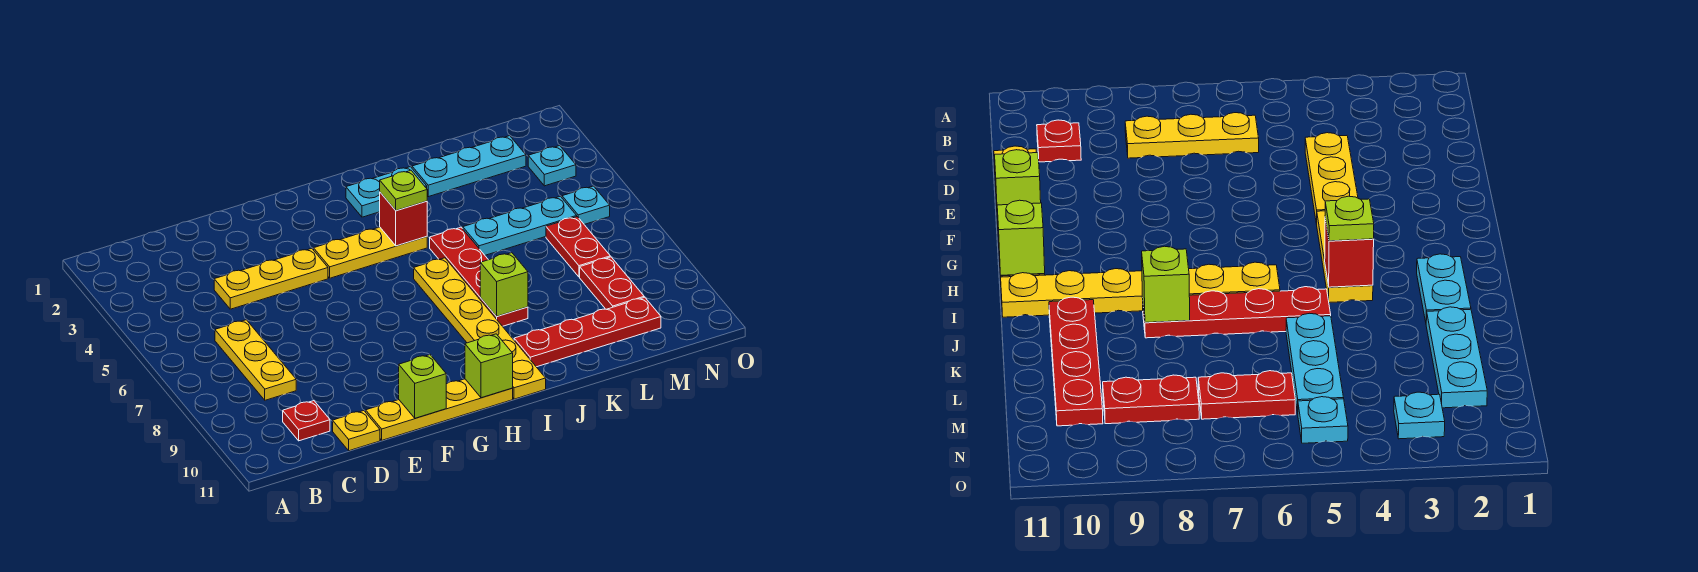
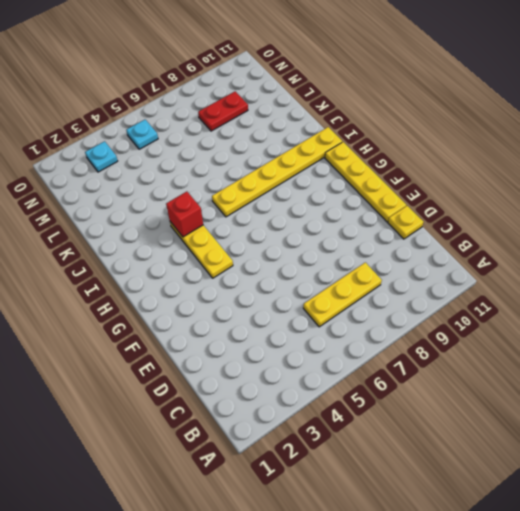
none -> red 1x1 plate [283,401,330,441]
none -> yellow 1x3 plate [214,248,328,309]
none -> cyan 1x2 plate [346,167,427,217]

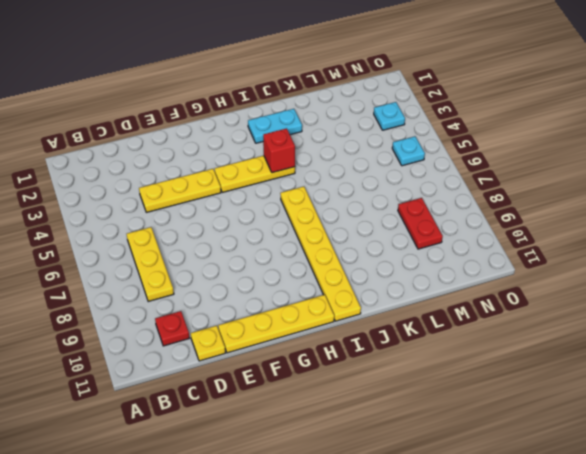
none -> red 1x4 plate [430,227,528,326]
none -> red 1x4 plate [514,297,661,367]
none -> cyan 1x3 plate [412,136,526,197]

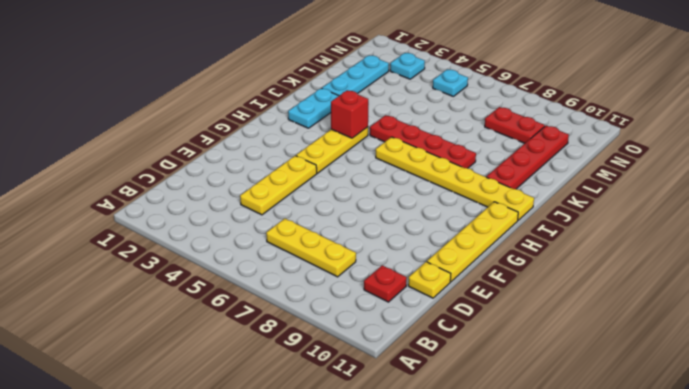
none -> cyan 1x3 plate [463,196,577,255]
none -> red 1x2 plate [546,217,610,277]
none -> lime 1x1 brick [399,355,446,418]

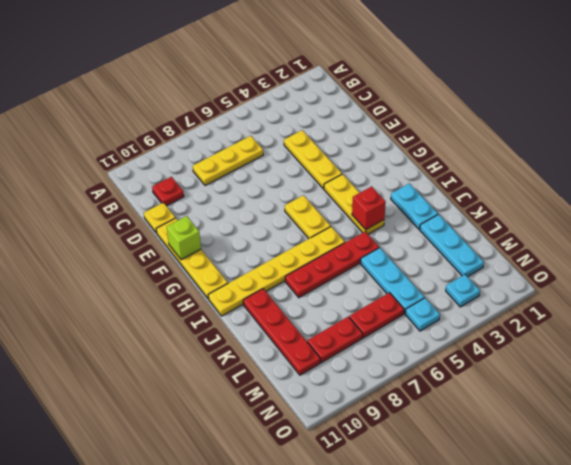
yellow 1x2 plate [285,195,331,239] -> none
none -> lime 1x1 brick [465,334,513,398]
none -> lime 1x1 brick [480,253,528,317]
none -> lime 1x1 plate [380,170,427,211]

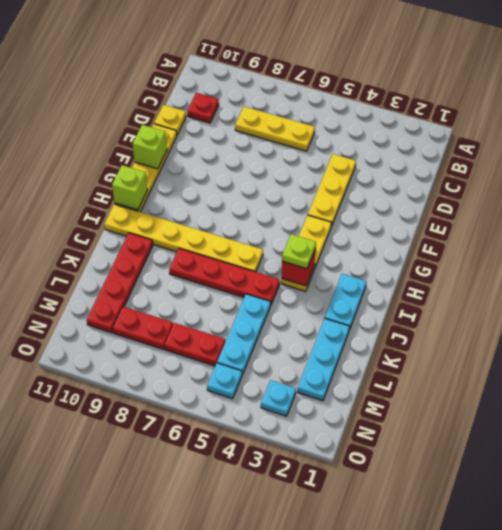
none -> lime 1x1 brick [480,253,528,317]

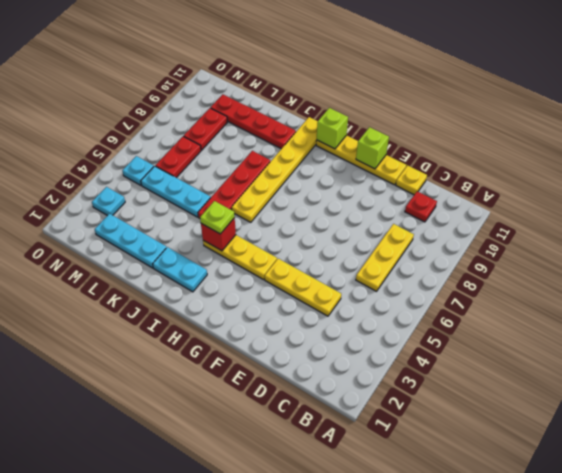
none -> lime 1x1 brick [480,253,528,317]

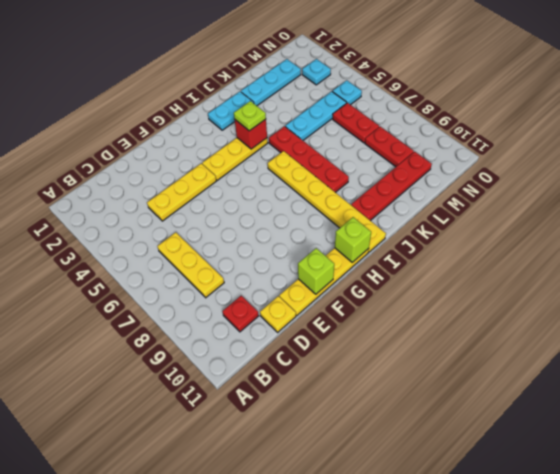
none -> lime 1x1 brick [480,253,528,317]

